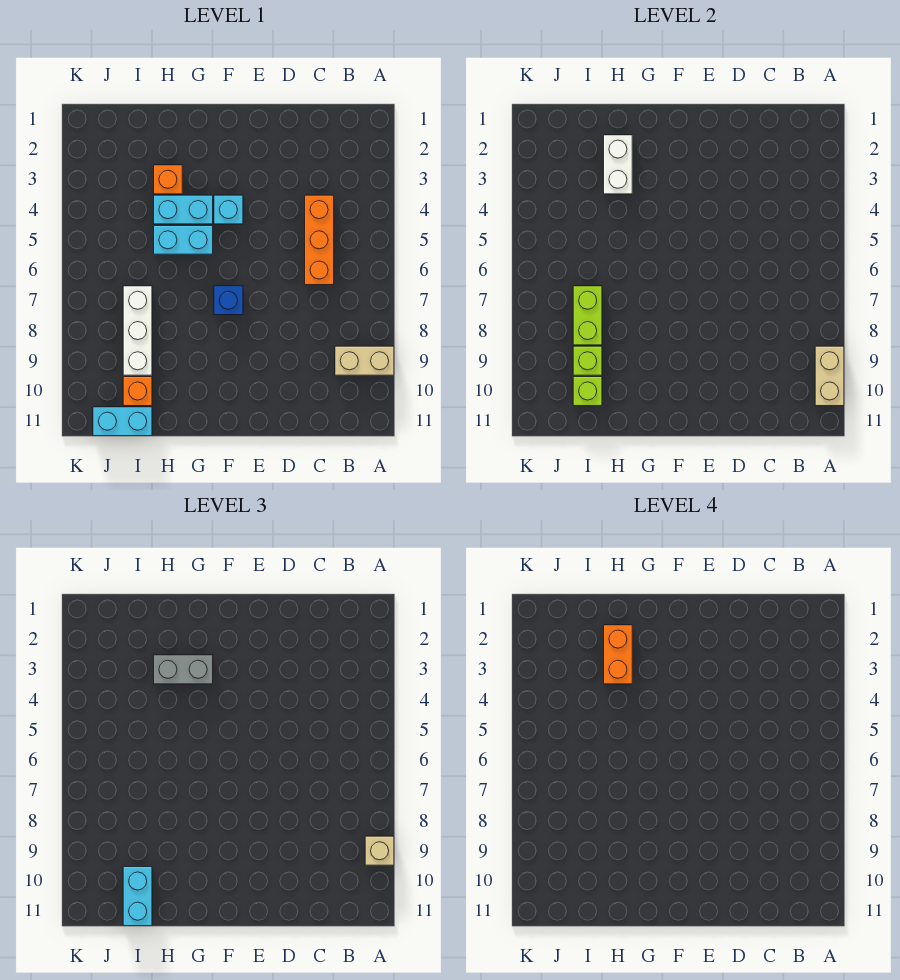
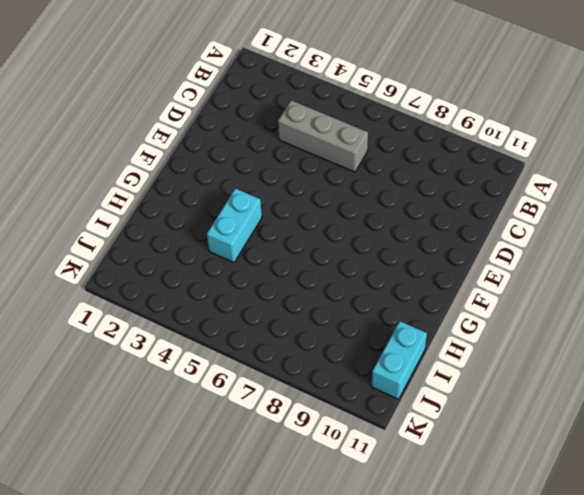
grey 1x3 brick [278,100,368,172] -> orange 1x3 brick [305,195,334,285]
none -> tan 1x2 brick [335,346,394,375]
none -> cyan 1x1 brick [214,195,243,224]
none -> blue 1x1 brick [214,286,243,315]

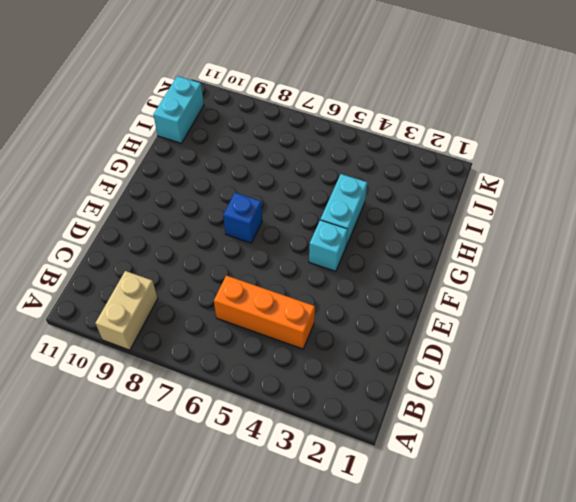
none -> cyan 1x2 brick [154,226,213,254]
none -> orange 1x1 brick [154,165,182,194]
none -> white 1x3 brick [123,286,152,375]

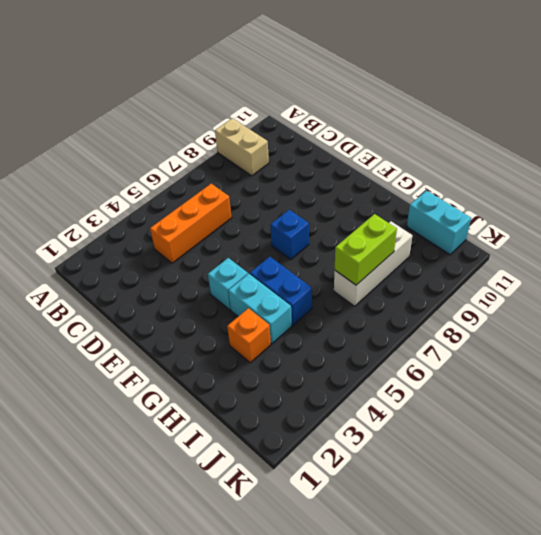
blue 1x2 brick [250,257,312,325] -> cyan 1x2 brick [154,226,213,254]
none -> orange 1x1 brick [123,377,152,406]
none -> tan 1x2 brick [815,346,844,406]
none -> white 1x2 brick [604,135,632,194]

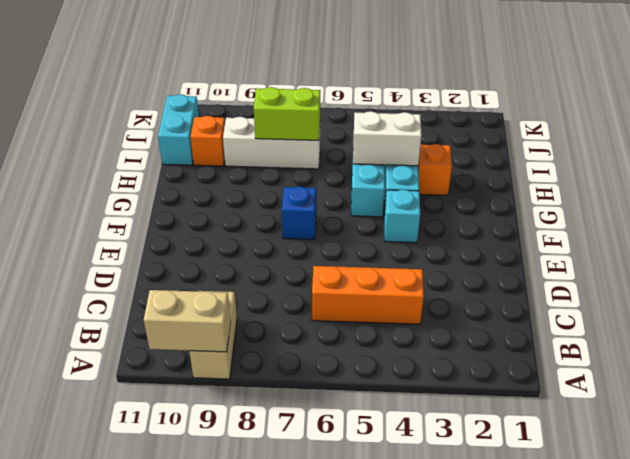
white 1x2 brick [353,111,422,166] -> white 1x2 brick moved to [604,135,632,194]
none -> lime 1x1 brick [573,346,602,375]
none -> lime 1x1 brick [573,377,602,406]
none -> tan 1x1 brick [365,836,394,865]

